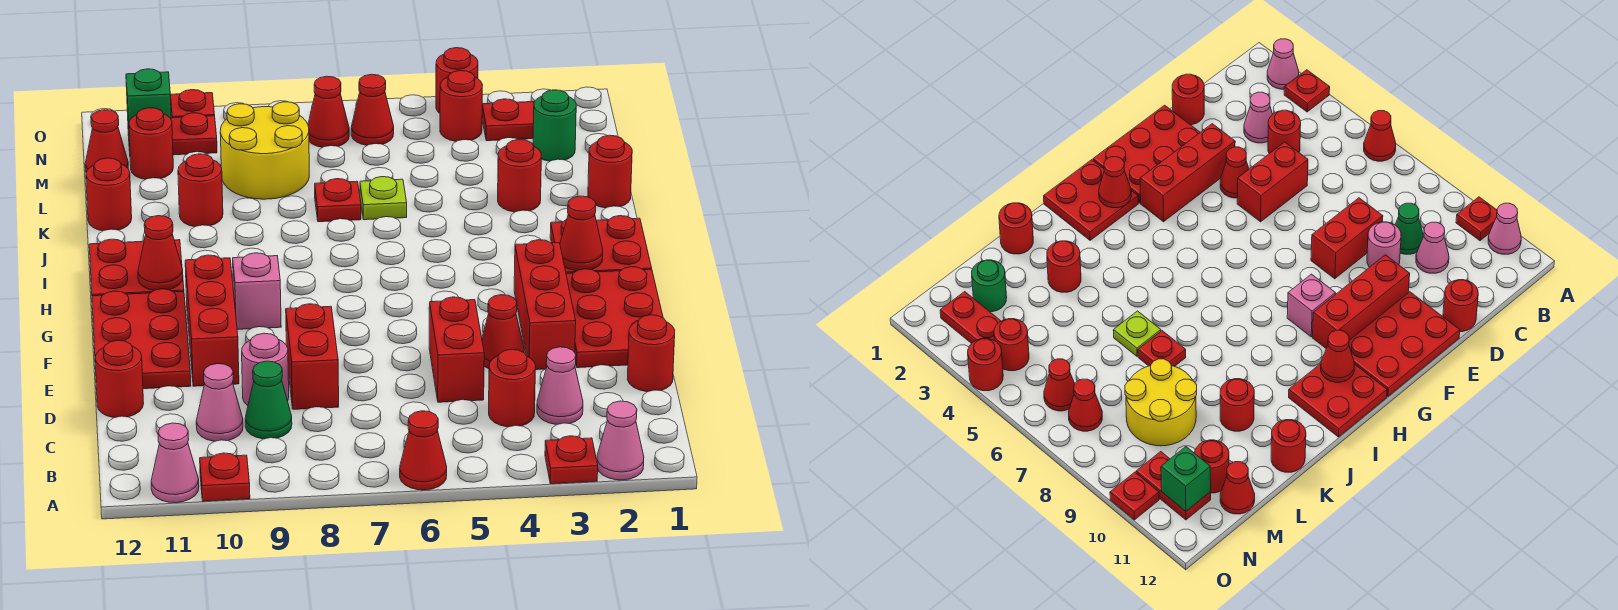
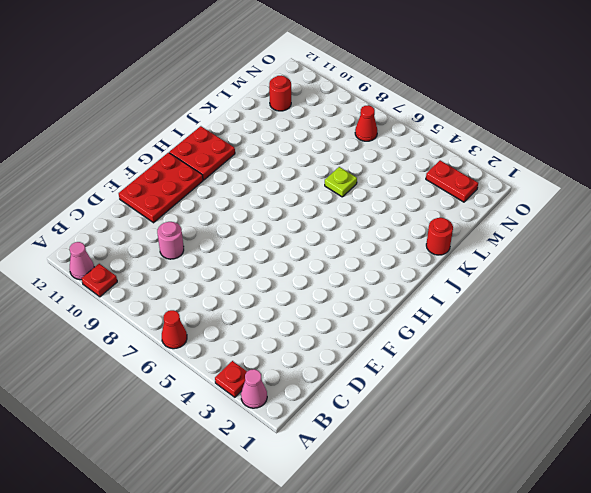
none -> pink 1x1 cone [537,347,583,424]
none -> red 1x1 round brick [489,349,536,427]
none -> green 1x1 cone [245,361,292,439]
none -> pink 1x1 cone [196,364,243,441]

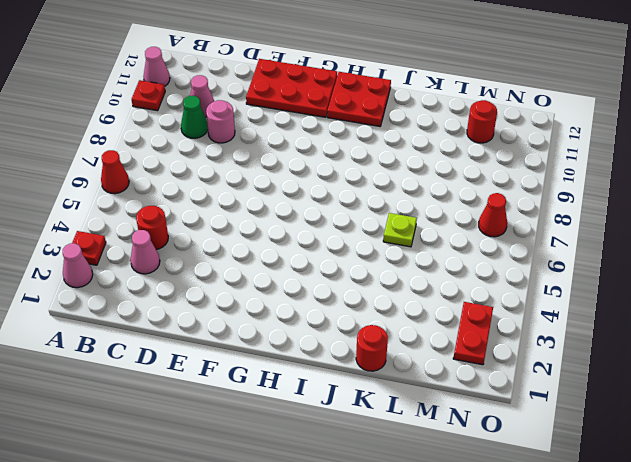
none -> red 1x1 round brick [627,315,675,392]
none -> red 1x2 brick [429,297,484,402]
none -> red 1x2 brick [286,304,339,409]
none -> red 1x1 round brick [95,340,144,418]

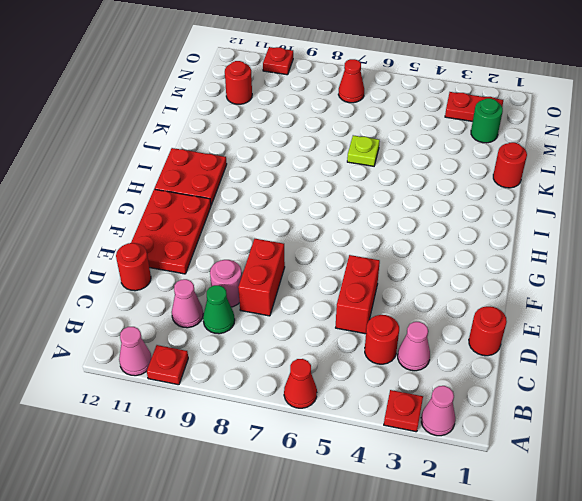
none -> red 2x3 plate [566,267,663,368]
none -> red 1x3 brick [514,240,576,370]
none -> red 1x1 cone [482,295,524,369]
none -> red 1x3 brick [185,255,239,386]

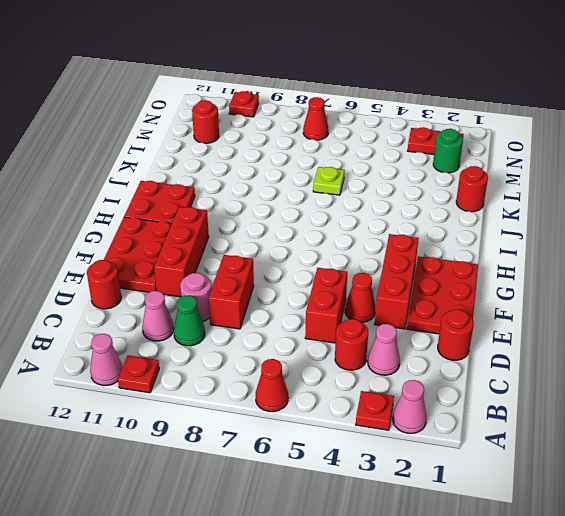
none -> pink 1x1 brick [233,253,281,329]
none -> red 2x2 plate [550,216,652,273]
none -> red 1x1 round brick [498,139,541,212]
none -> red 1x1 plate [315,179,361,222]

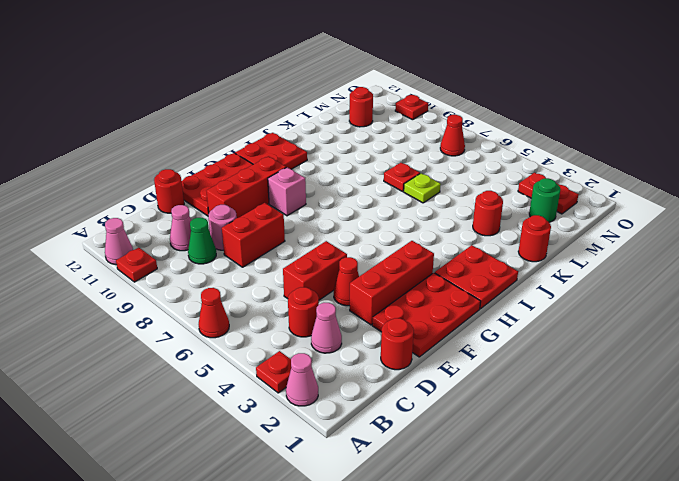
none -> red 1x1 round brick [178,154,223,227]
none -> red 1x1 round brick [86,158,132,231]
none -> yellow 2x2 round brick [220,102,309,199]
none -> red 1x1 cone [85,110,128,172]

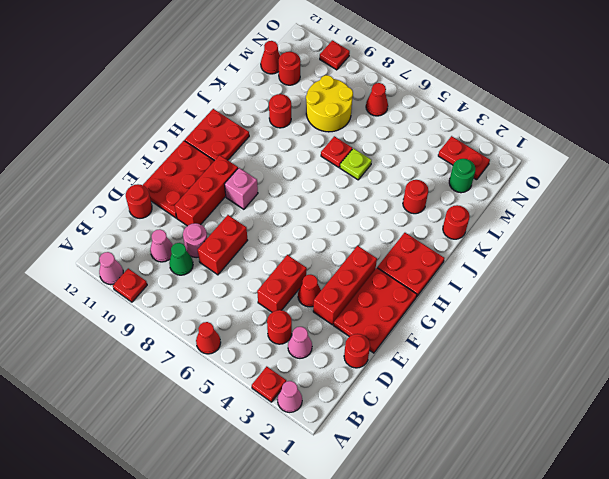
none -> red 1x1 round brick [86,158,132,231]
none -> red 1x1 round brick [440,71,482,141]
none -> red 1x1 cone [351,74,394,145]
none -> red 1x2 plate [128,113,217,155]

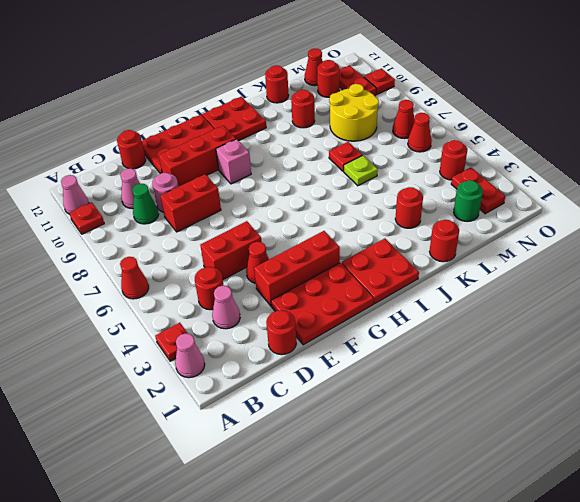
none -> red 1x1 round brick [436,48,478,113]
none -> red 1x1 cone [560,196,603,271]
none -> red 1x1 cone [138,216,183,290]
none -> green 1x1 brick [126,69,172,131]

